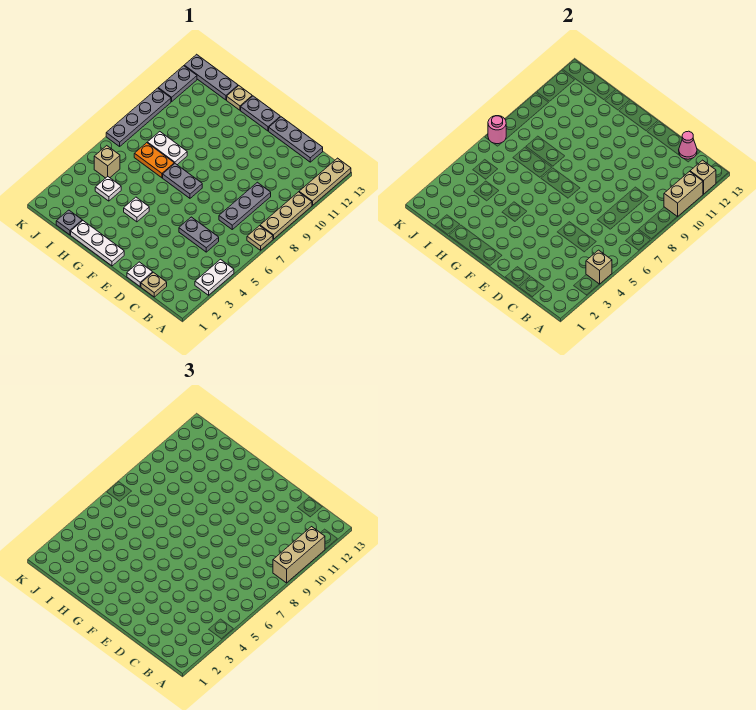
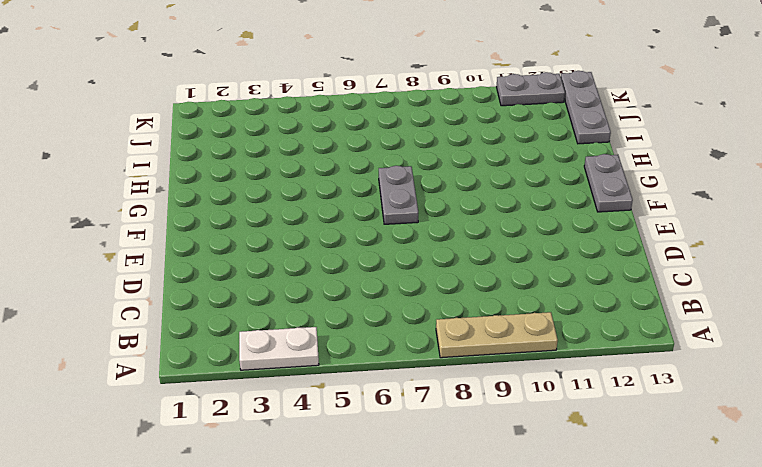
none -> tan 1x1 plate [247,226,273,250]
none -> tan 1x3 plate [299,158,351,205]
none -> tan 1x1 plate [141,272,167,297]

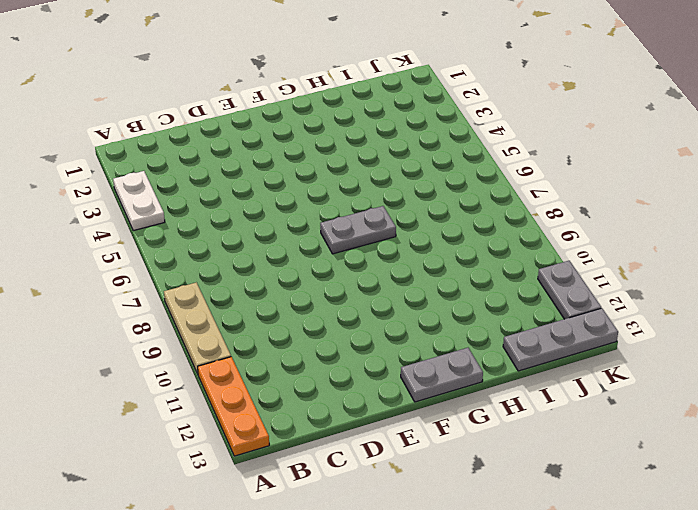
orange 1x3 plate [198,357,269,456] -> tan 1x3 plate [299,158,351,205]
none -> tan 1x1 plate [247,226,273,250]
none -> tan 1x1 plate [141,272,167,297]
none -> grey 1x2 plate [179,217,219,252]

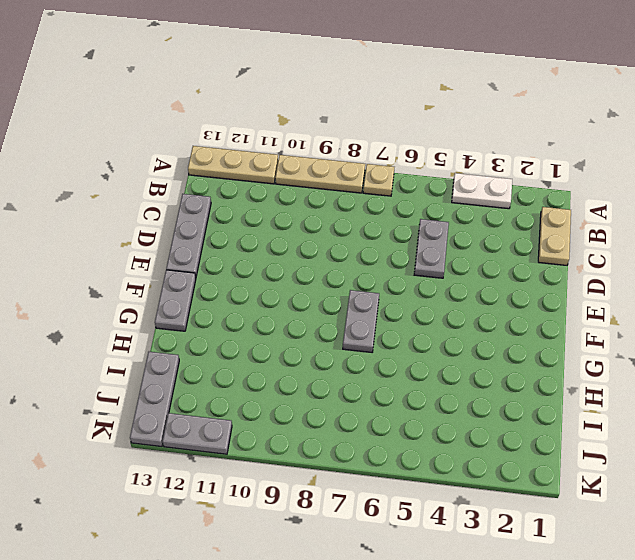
tan 1x2 plate [538,207,571,265] -> tan 1x1 plate [141,272,167,297]
none -> grey 1x3 plate [219,182,271,229]
none -> white 1x1 plate [127,262,153,286]
none -> white 1x3 plate [71,221,124,266]

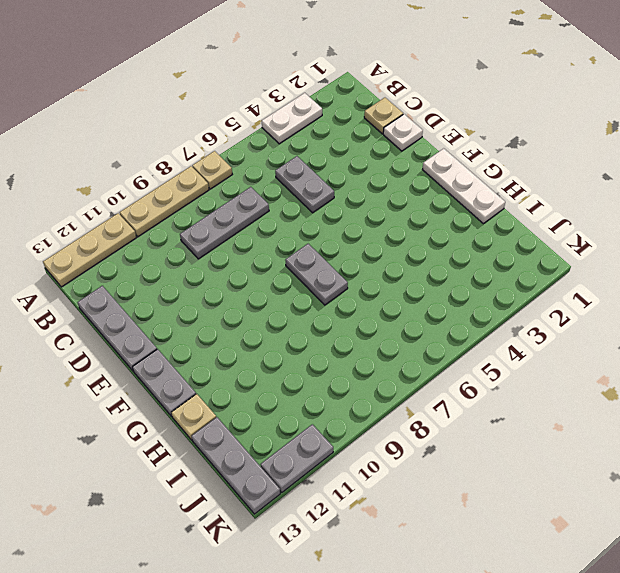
none -> white 1x1 plate [124,197,149,222]
none -> orange 1x2 plate [134,143,174,178]
none -> white 1x2 plate [147,132,187,165]

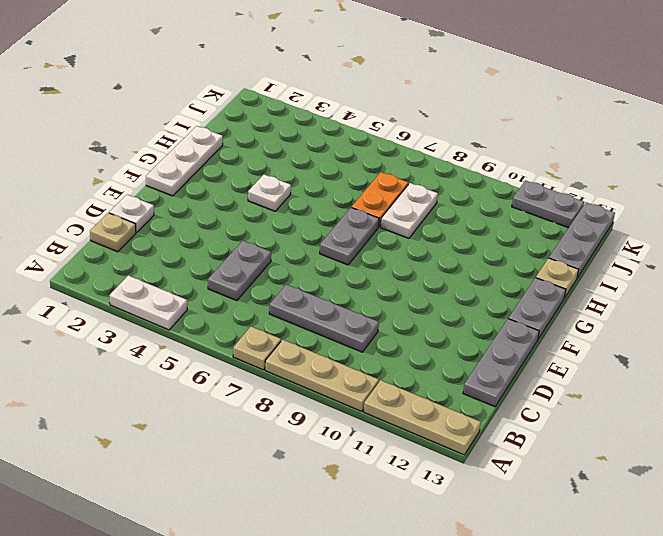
none -> grey 1x1 plate [56,210,82,235]
none -> white 1x1 plate [95,177,121,201]
none -> tan 1x1 brick [94,146,120,178]

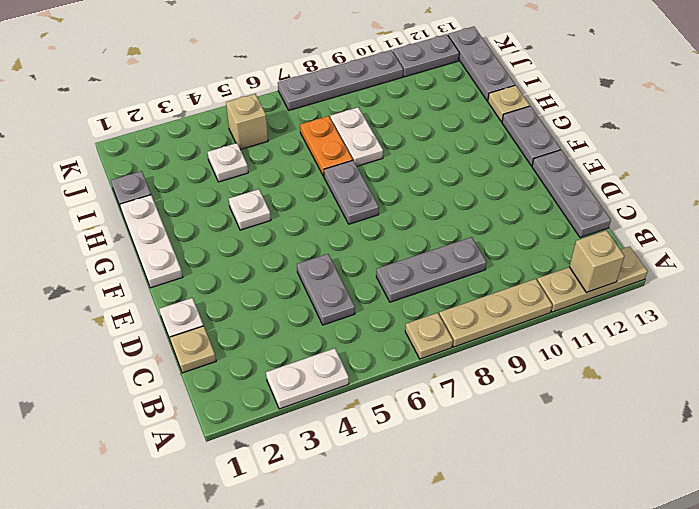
none -> tan 1x1 brick [586,250,612,284]
none -> tan 1x2 brick [664,172,703,217]
none -> pink 1x1 cone [679,131,697,159]

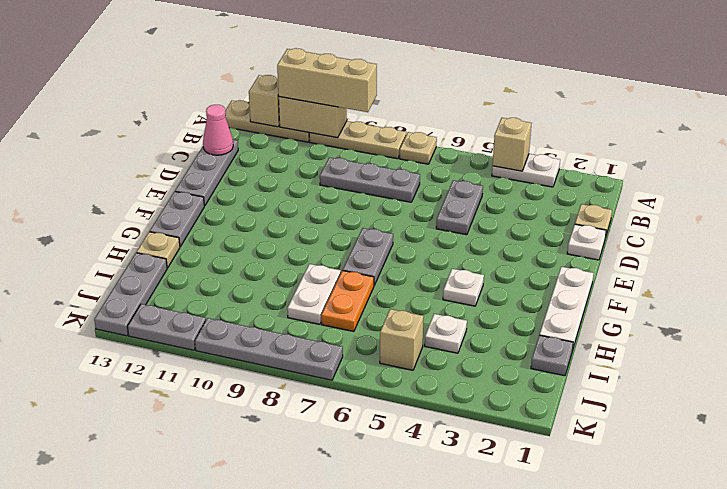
none -> pink 1x1 round brick [488,116,506,144]

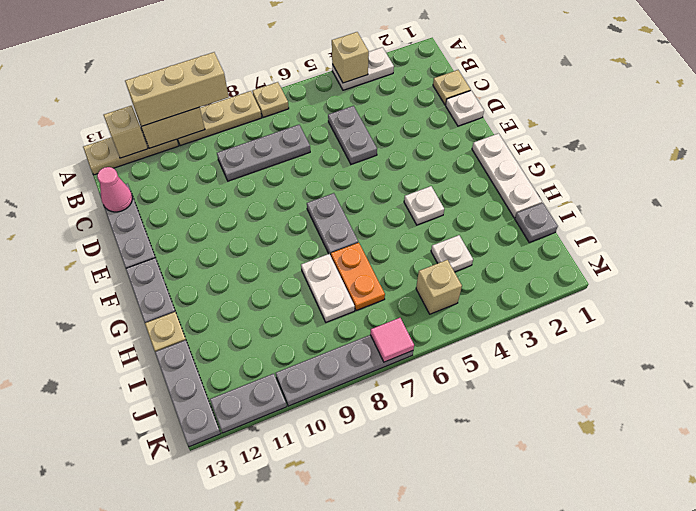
pink 1x1 tile [370,318,414,362] -> pink 1x1 round brick [488,116,506,144]

